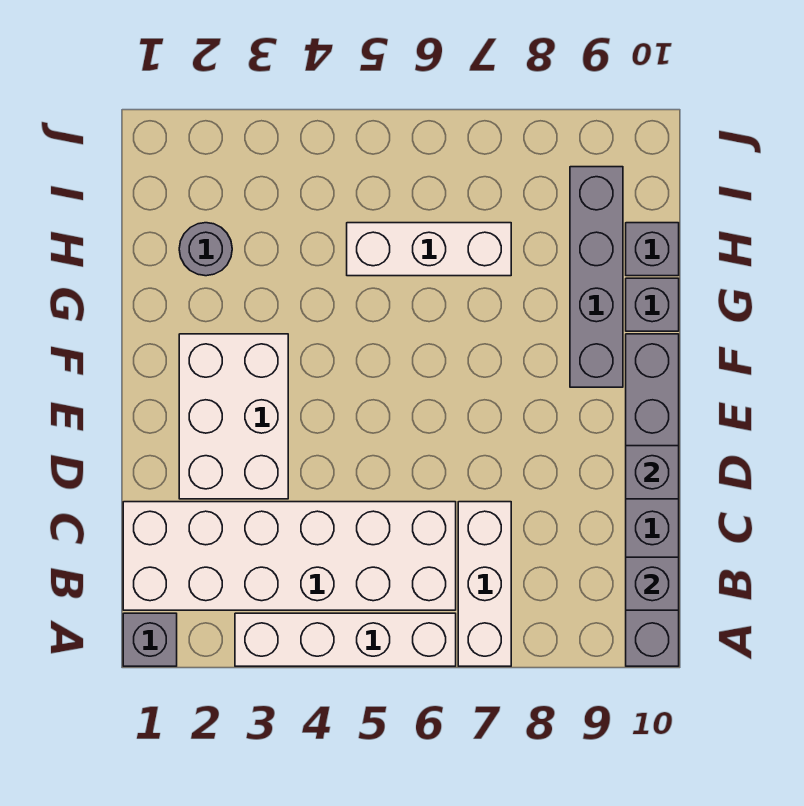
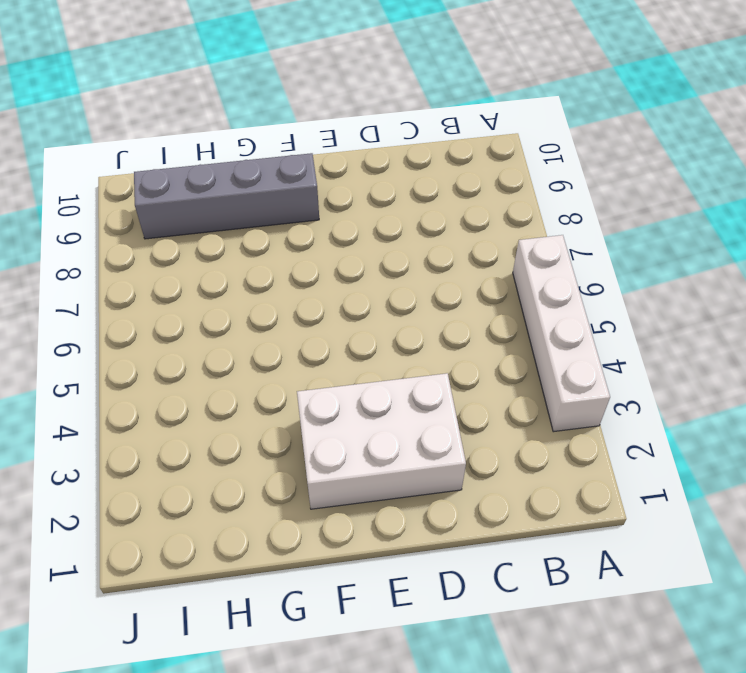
none -> grey 1x1 brick [123,613,177,666]
none -> white 1x3 brick [458,502,511,666]
none -> grey 1x6 brick [626,334,679,666]

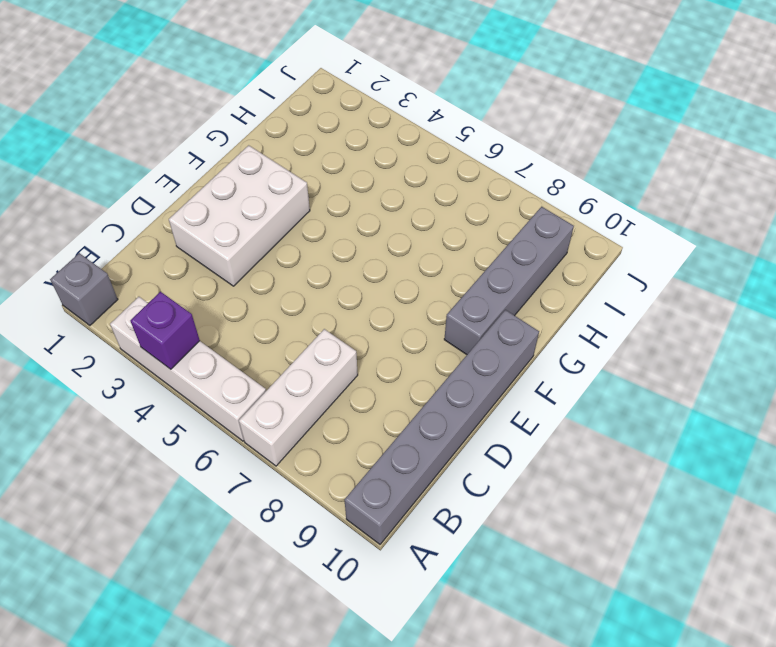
purple 1x1 brick [130,292,200,369] -> none
none -> white 2x6 brick [123,502,456,610]
none -> grey 1x1 brick [626,278,679,331]
none -> grey 1x1 round brick [179,223,232,276]

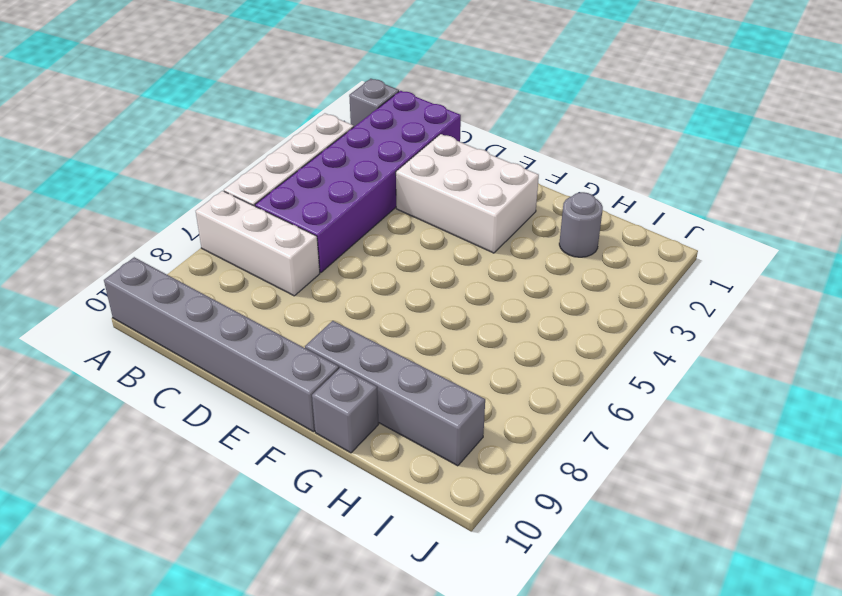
purple 2x6 brick [255,91,461,273] -> white 2x6 brick [123,502,456,610]
none -> white 1x3 brick [347,223,511,276]
none -> grey 1x1 brick [626,223,679,276]
none -> grey 1x1 brick [626,557,679,610]

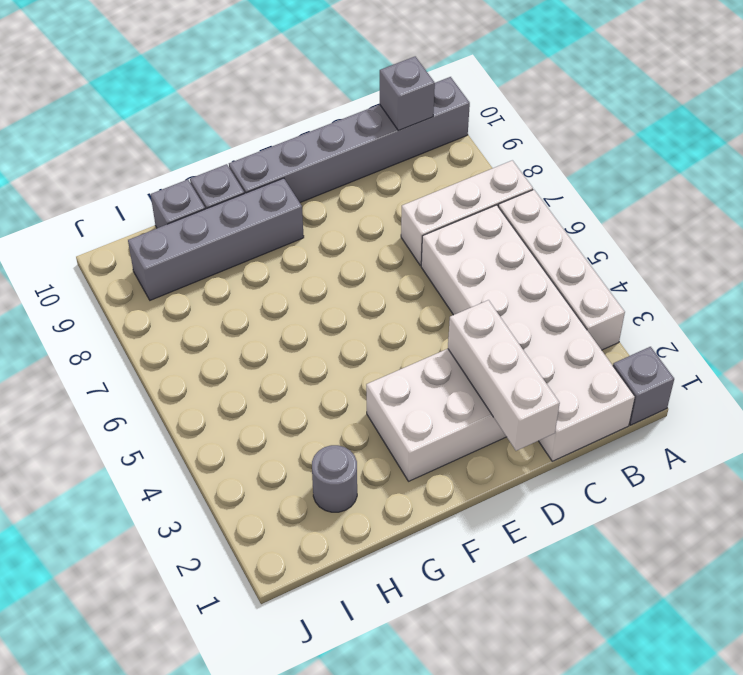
white 1x3 brick [448,300,560,451] -> white 1x3 brick moved to [347,223,511,276]
none -> grey 1x1 brick [626,446,679,499]

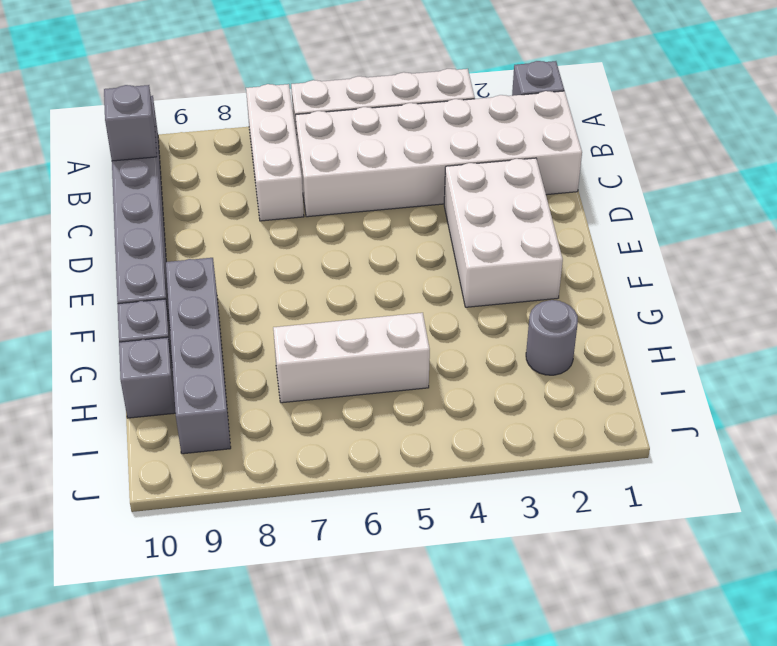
none -> grey 1x1 brick [626,446,679,499]

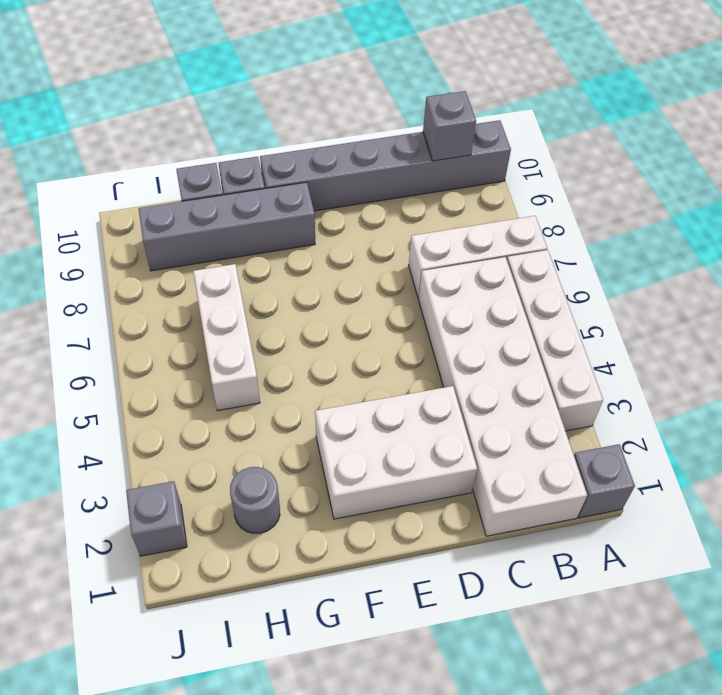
grey 1x1 brick [126,481,187,556] -> grey 1x1 brick moved to [626,446,679,499]

